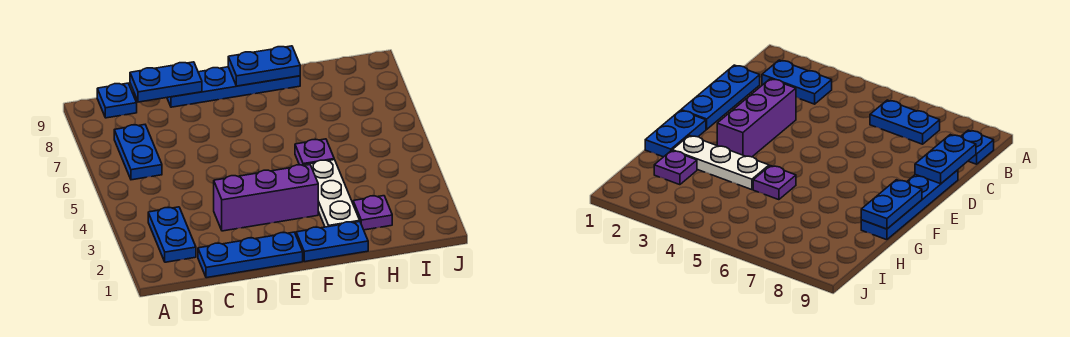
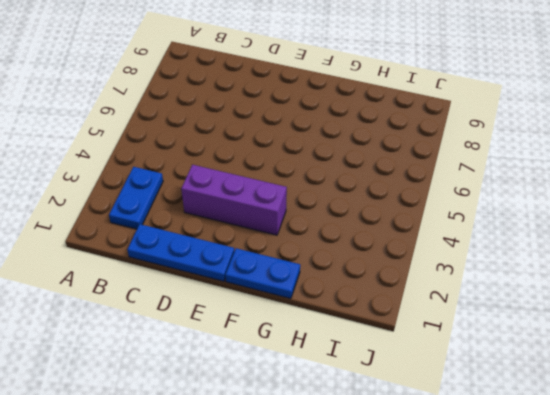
none -> blue 1x2 plate [114,125,162,180]
none -> blue 1x1 plate [97,83,137,118]
none -> blue 1x4 plate [167,67,300,107]

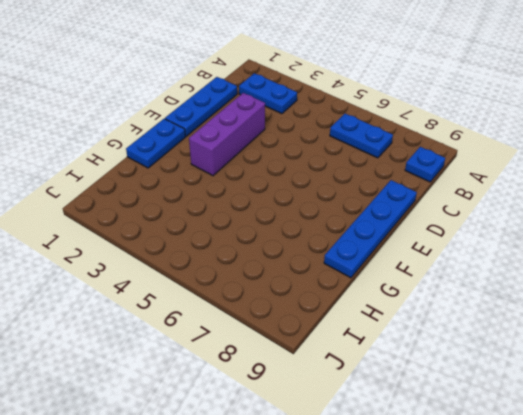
none -> white 1x3 plate [303,160,360,227]
none -> purple 1x1 plate [295,139,334,165]
none -> purple 1x1 plate [353,196,392,230]

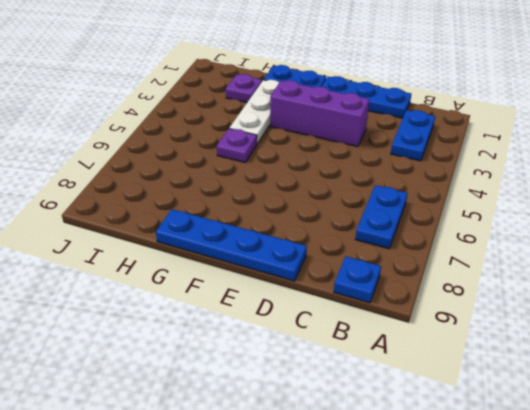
none -> blue 1x2 plate [130,62,202,102]
none -> blue 1x2 plate [228,46,300,86]

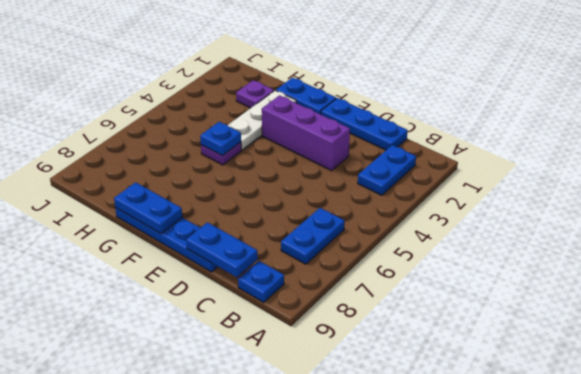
blue 1x1 plate [200,122,241,156] -> none

